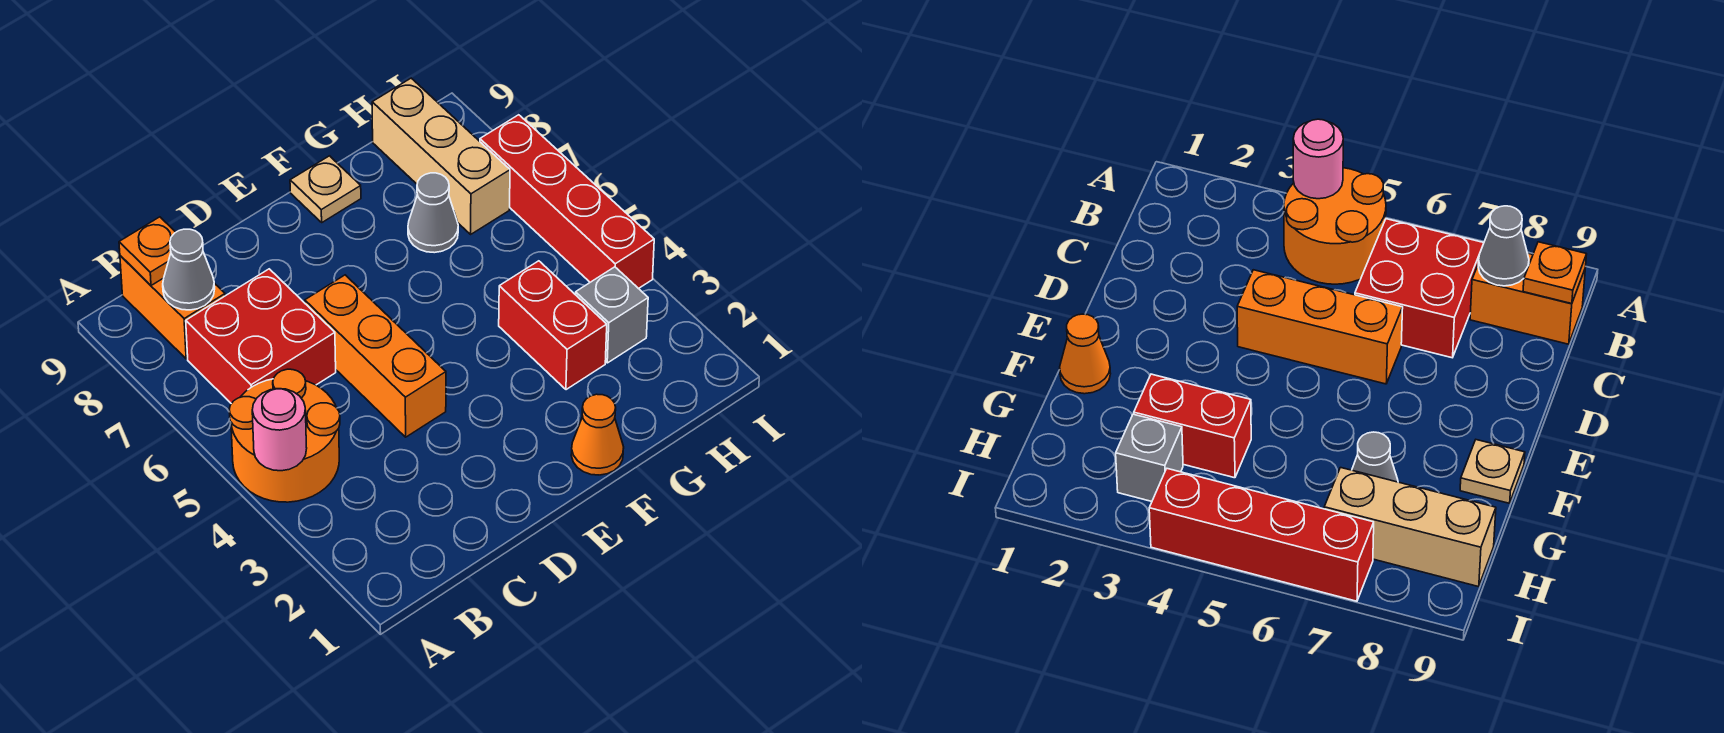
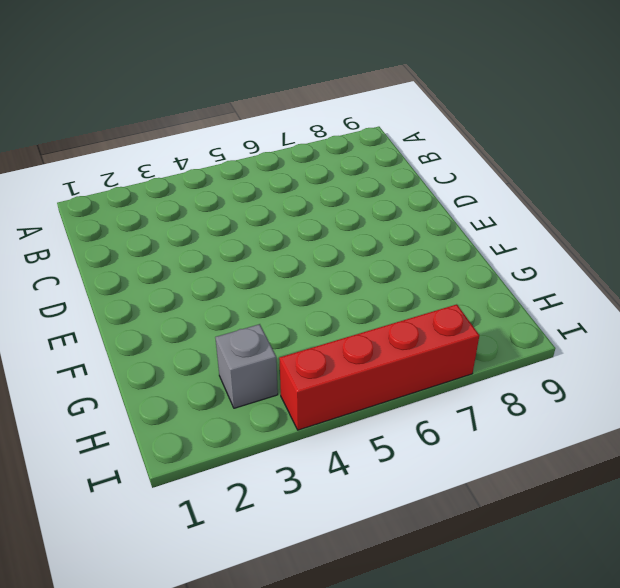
none -> orange 2x2 round brick [229,369,340,502]
none -> red 2x2 brick [186,269,336,404]
none -> orange 1x2 brick [120,256,225,359]

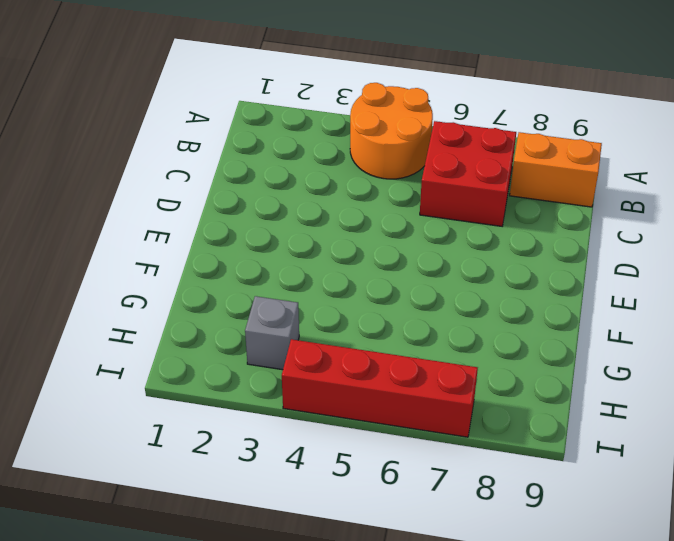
none -> orange 1x3 brick [305,275,446,437]
none -> orange 1x1 cone [571,394,624,475]
none -> tan 1x1 plate [290,156,361,222]

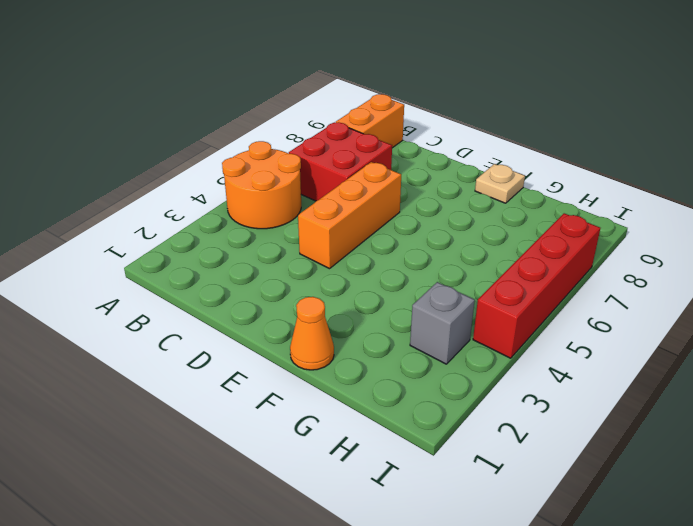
none -> red 1x2 brick [499,261,607,390]
none -> grey 1x1 cone [408,173,458,253]
none -> tan 1x3 brick [372,78,510,234]

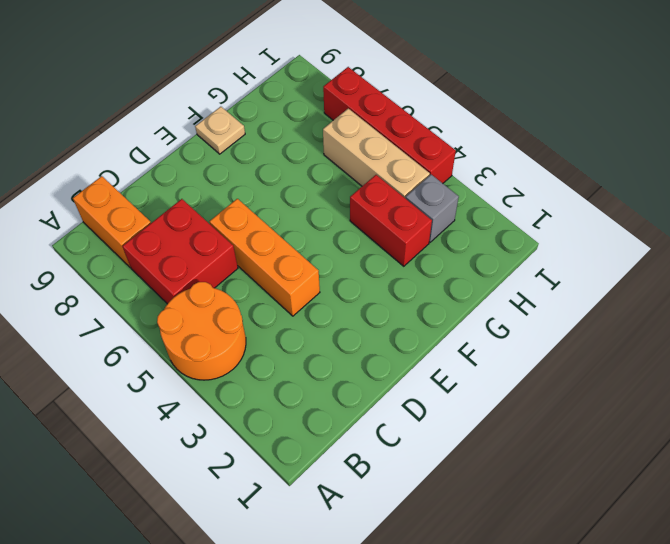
tan 1x3 brick [323,109,430,198] -> tan 1x3 brick moved to [372,78,510,234]
none -> orange 1x1 cone [571,394,624,475]
none -> grey 1x1 cone [408,173,458,253]
none -> pink 1x1 round brick [252,389,307,471]

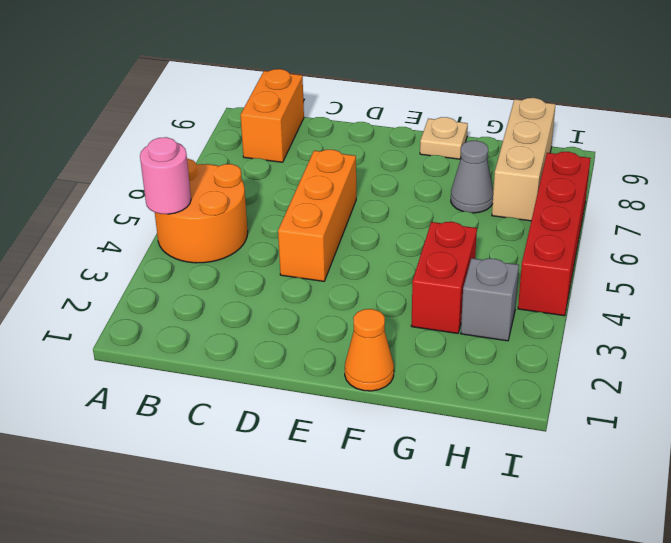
none -> red 2x2 brick [186,269,336,404]
none -> grey 1x1 cone [163,229,215,310]
none -> orange 1x1 plate [119,217,176,285]

